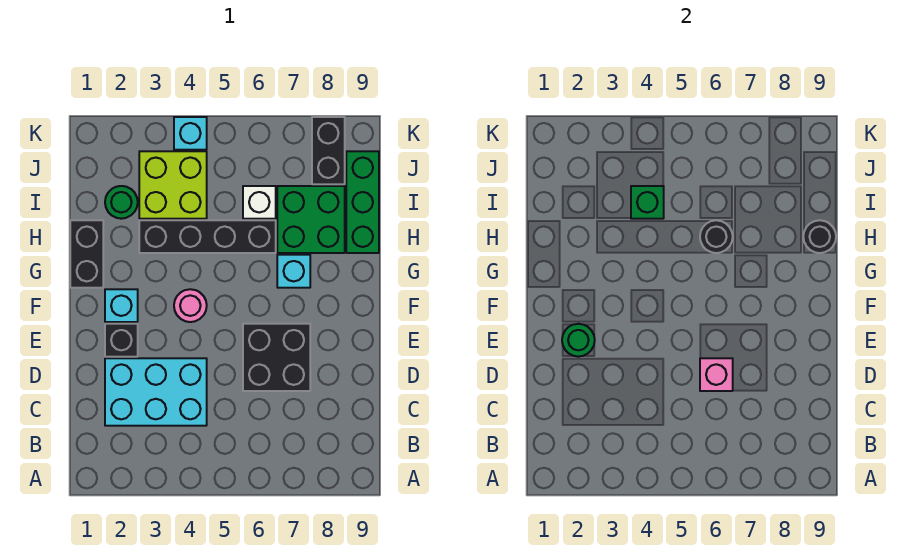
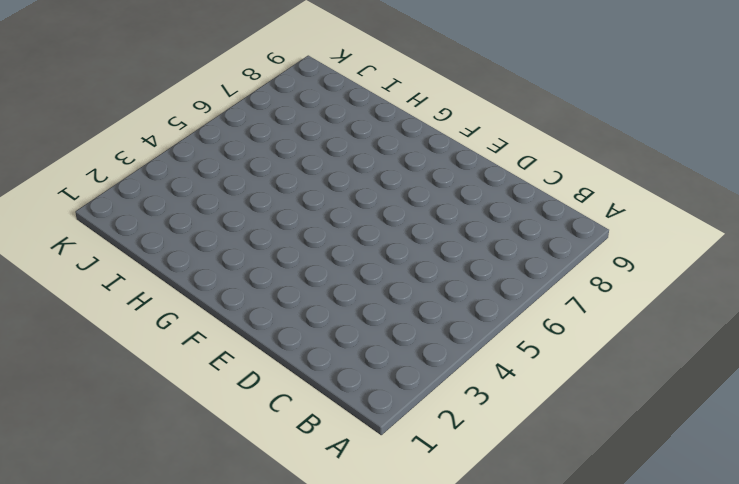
none -> cyan 2x3 brick [105,358,207,426]
none -> black 2x2 brick [243,324,310,391]
none -> black 1x1 brick [105,324,138,357]

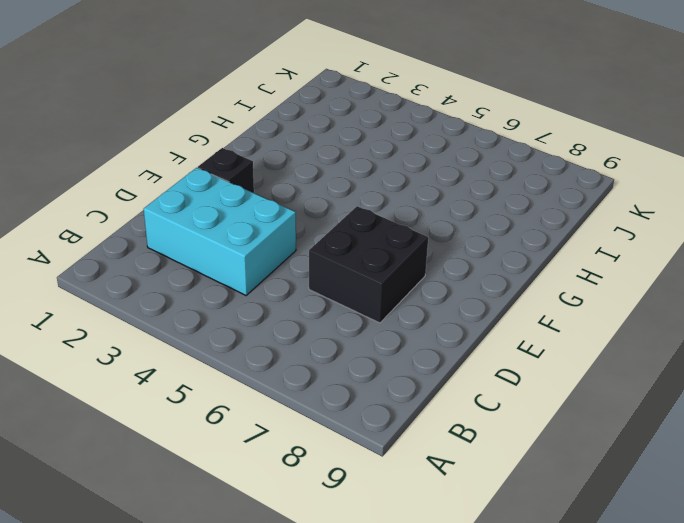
none -> cyan 1x1 brick [105,289,138,322]
none -> pink 1x1 round brick [174,289,207,322]
none -> black 1x2 brick [70,220,103,288]

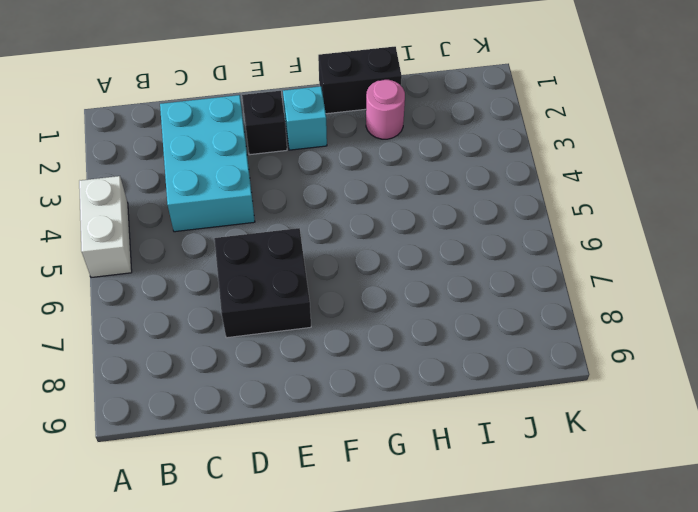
white 1x2 brick [79,176,132,278] -> none
pink 1x1 round brick [366,80,405,139] -> pink 1x1 round brick moved to [174,289,207,322]
none -> cyan 1x1 brick [277,255,310,288]
none -> black 1x4 brick [139,220,276,253]
none -> green 2x2 brick [277,186,345,253]

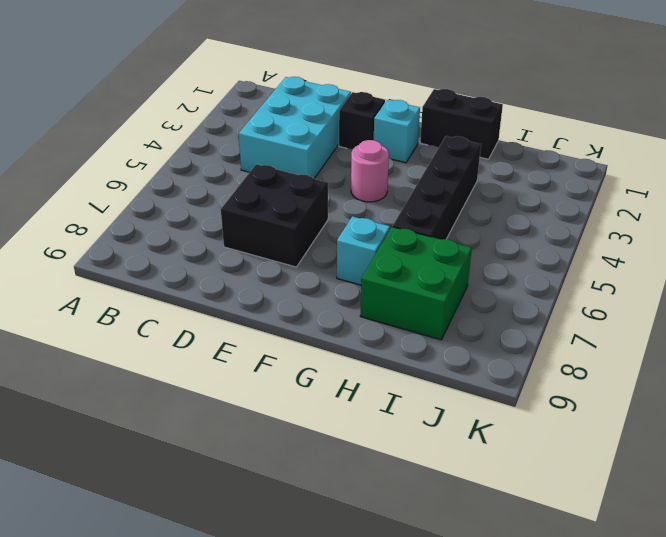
none -> green 1x3 brick [346,151,379,253]
none -> green 1x1 round brick [105,186,138,219]
none -> lime 2x2 brick [139,151,207,219]

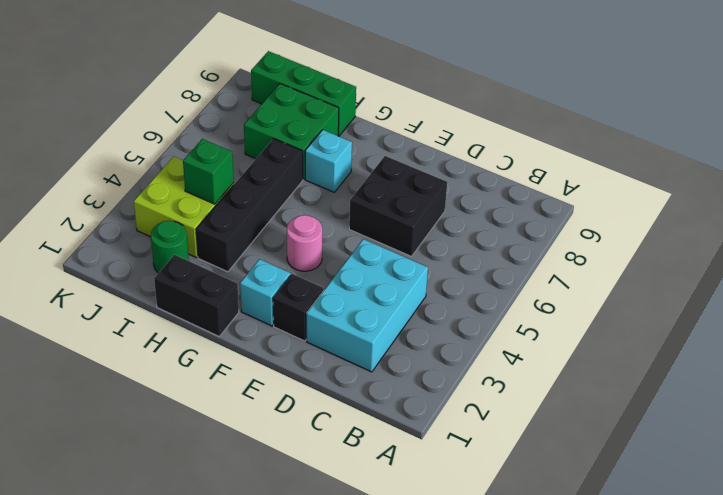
none -> white 1x1 brick [243,186,276,219]
none -> black 1x2 brick [312,117,345,184]
none -> cyan 1x1 brick [174,117,207,150]

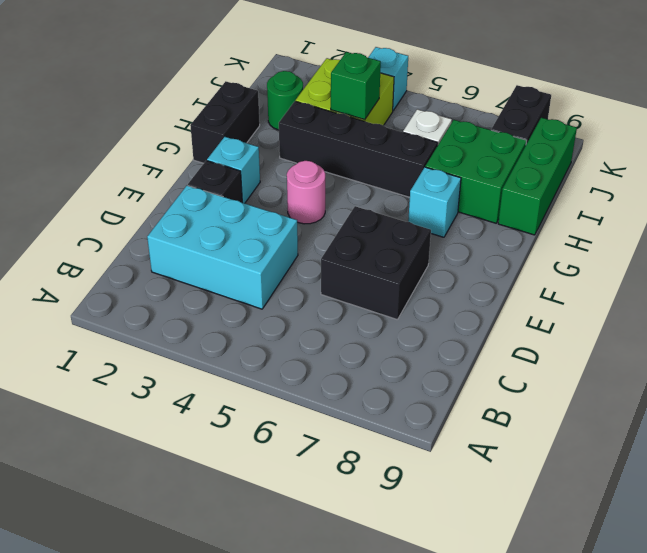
none -> pink 1x1 brick [700,358,733,391]
none -> green 1x1 round brick [562,324,595,357]
none -> black 1x1 round brick [700,220,733,253]

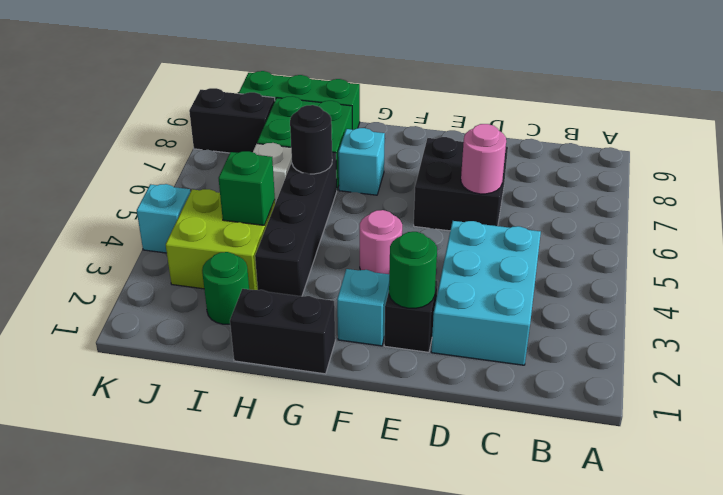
pink 1x1 round brick [461,124,506,194] -> pink 1x1 brick [700,358,733,391]
none -> black 1x1 round brick [803,220,836,253]

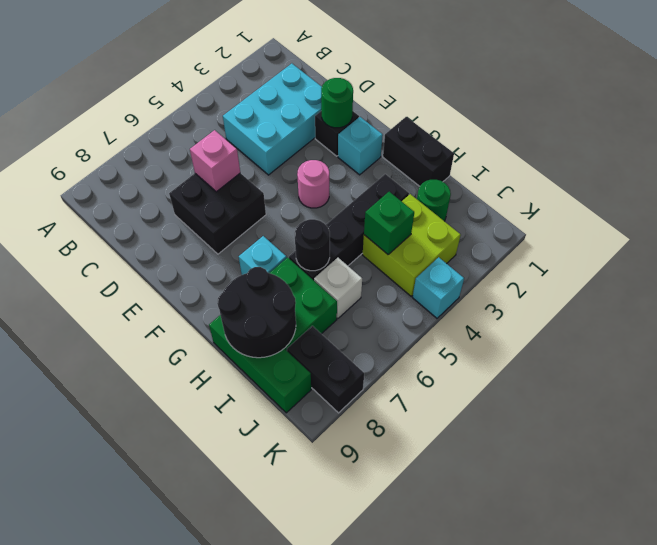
black 2x2 round brick [217,267,296,358] -> black 1x1 round brick [803,220,836,253]

